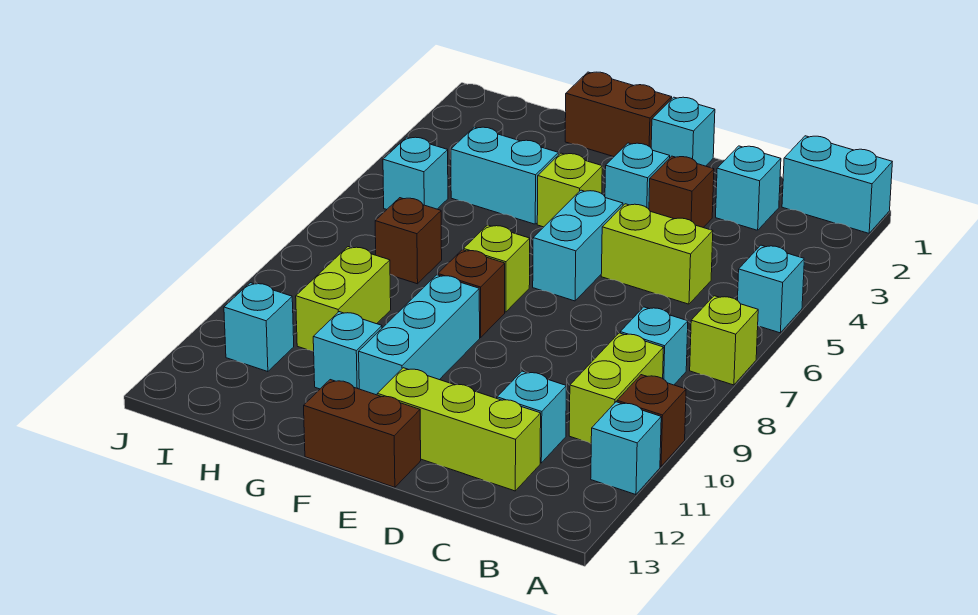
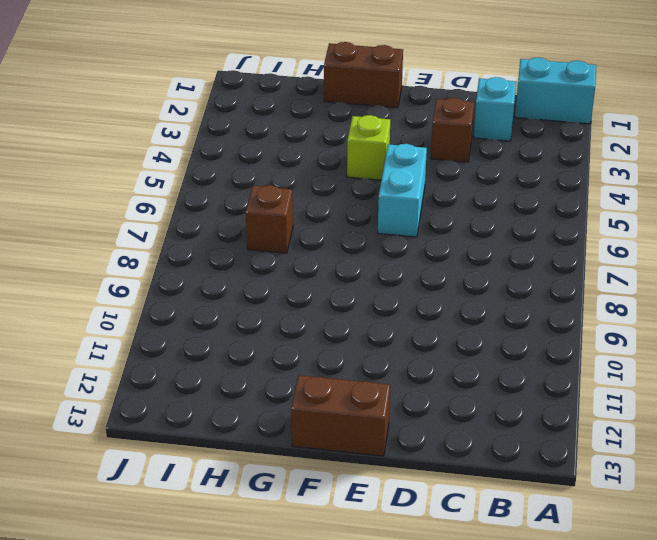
none -> cyan 1x1 brick [737,245,804,333]
none -> lime 1x1 brick [690,296,758,385]
none -> brown 1x1 brick [617,375,686,466]

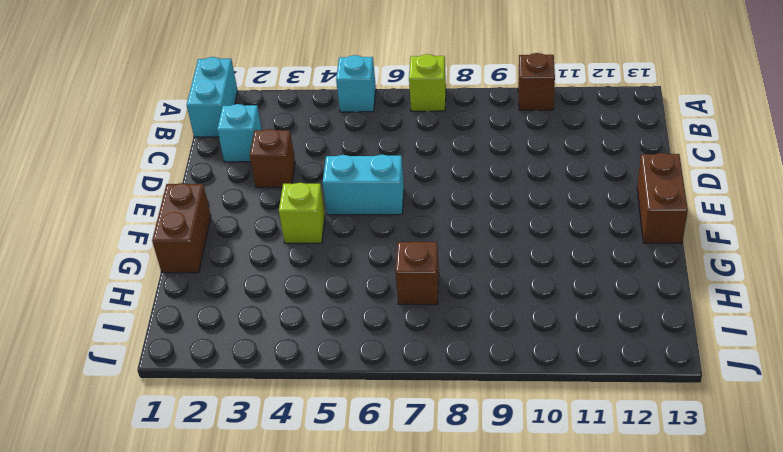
none -> cyan 1x1 brick [591,402,661,495]
none -> cyan 1x1 brick [620,307,688,385]
none -> lime 1x2 brick [569,333,664,443]

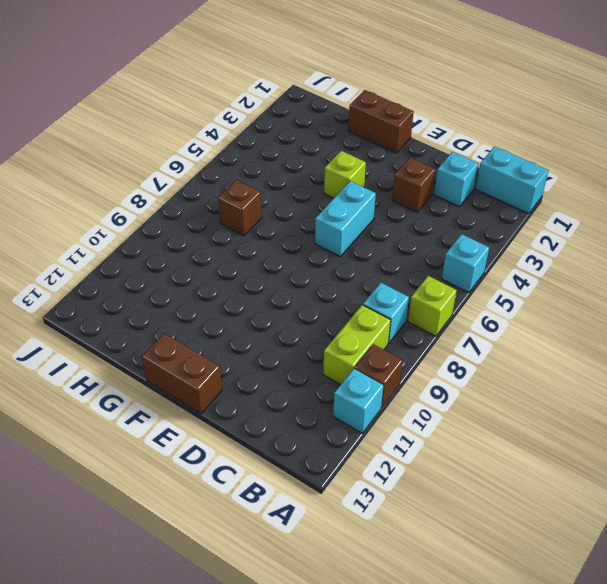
none -> lime 1x2 brick [601,204,713,304]
none -> cyan 1x1 brick [497,371,566,463]
none -> lime 1x3 brick [377,368,541,491]

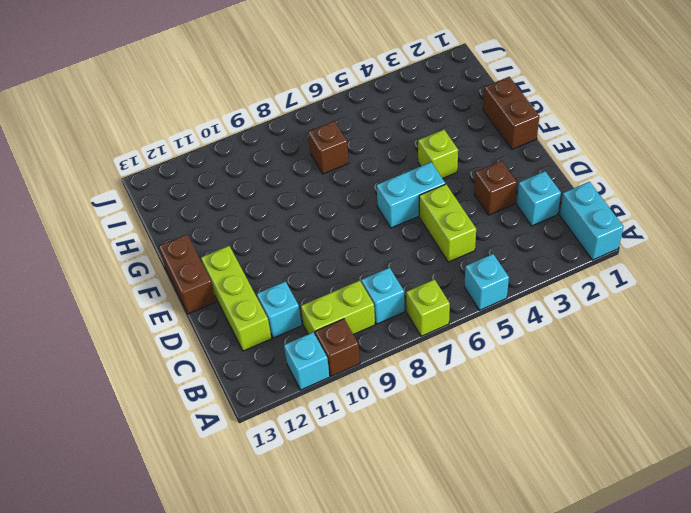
none -> cyan 1x1 brick [651,97,715,166]
none -> cyan 1x1 brick [605,143,670,209]
none -> lime 1x1 brick [463,225,530,312]

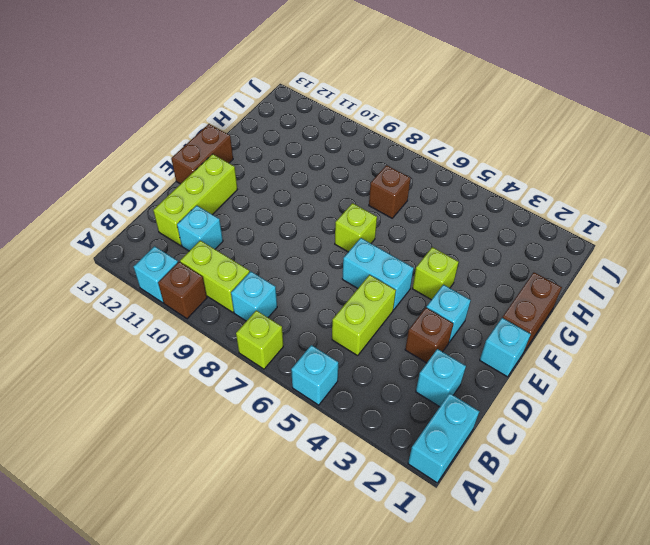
none -> brown 1x1 brick [438,250,505,337]
none -> cyan 1x3 brick [359,275,480,395]
none -> cyan 1x2 brick [451,127,559,224]

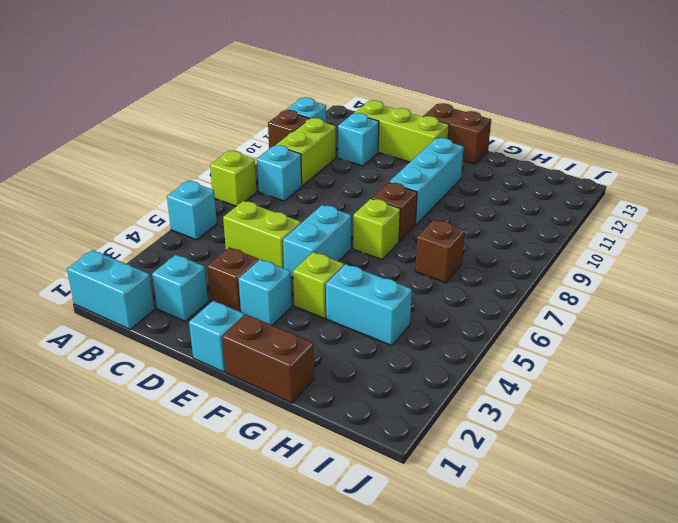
none -> cyan 1x1 brick [313,312,382,389]
none -> lime 1x2 brick [296,247,391,351]
none -> cyan 1x1 brick [383,137,448,209]

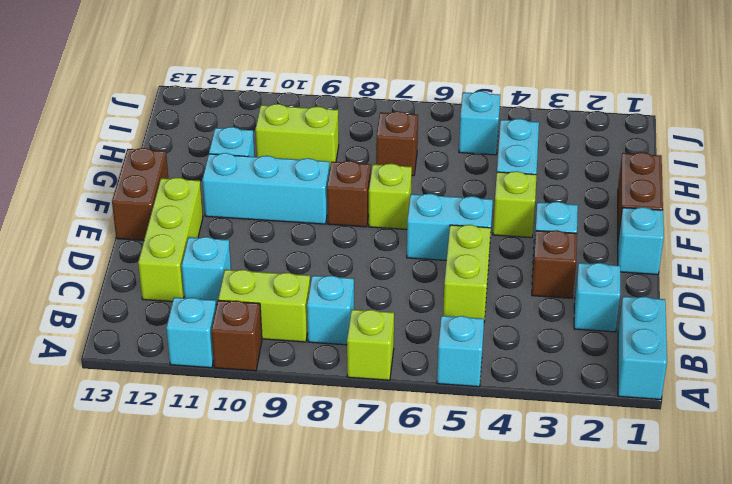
none -> cyan 1x1 brick [224,283,294,372]

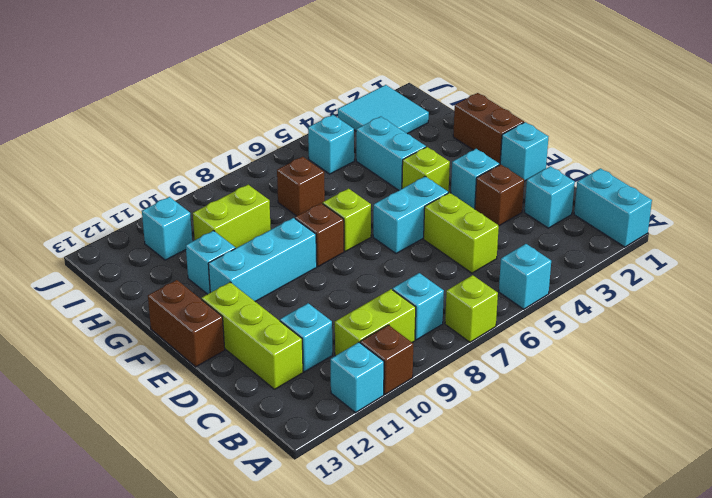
cyan 2x2 tile [338,85,429,134] -> none

